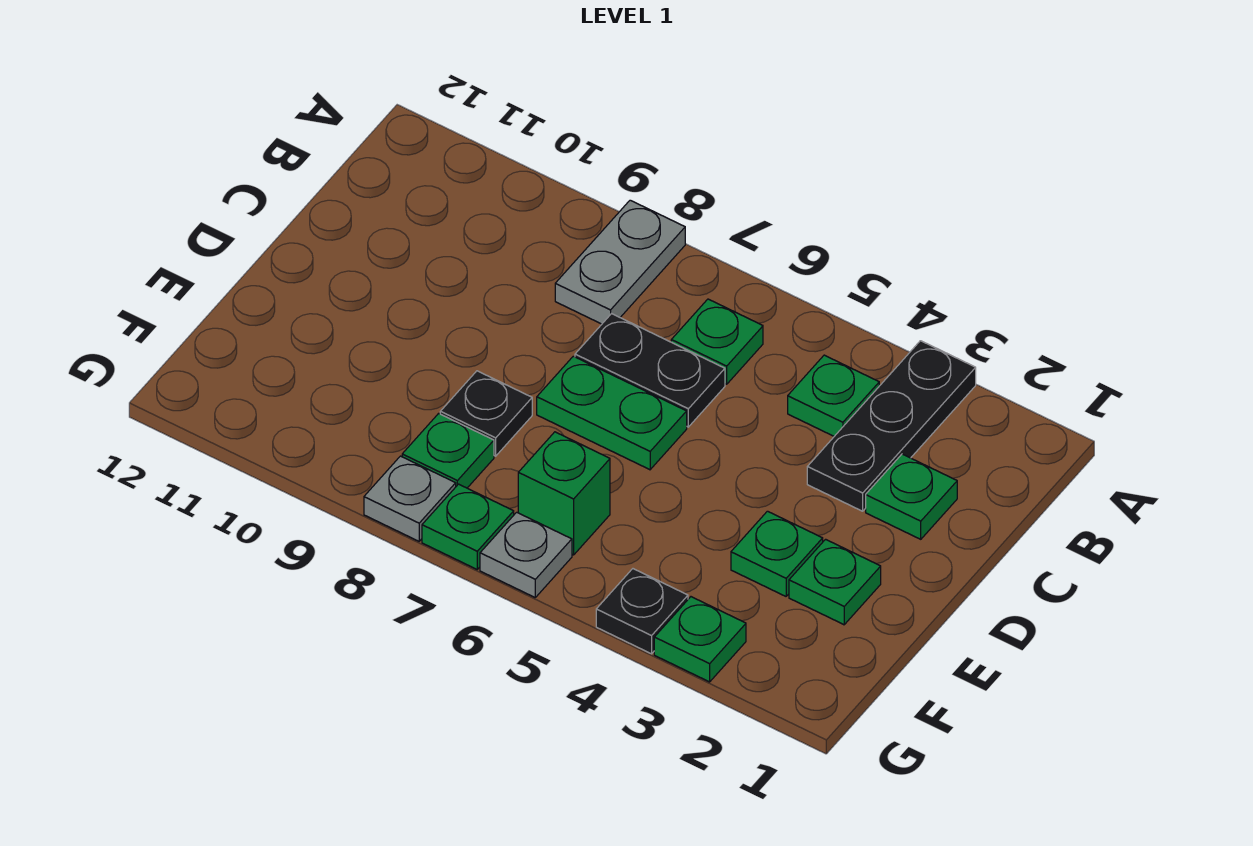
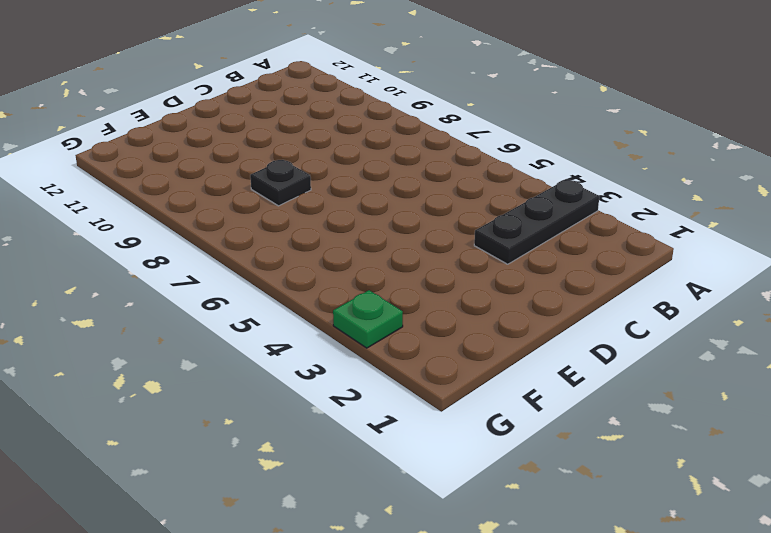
none -> grey 1x2 plate [555,200,685,324]
none -> green 1x1 plate [788,355,879,436]
none -> green 1x1 plate [671,299,763,384]

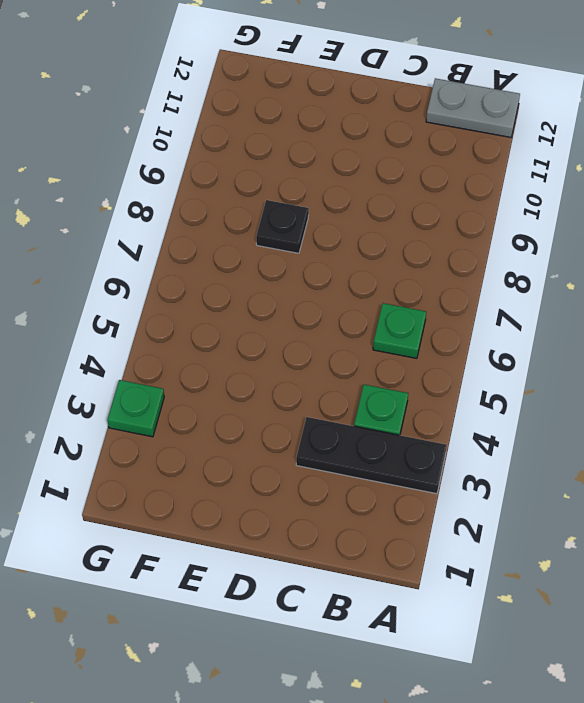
grey 1x2 plate [426,78,520,137] -> grey 1x2 plate moved to [555,200,685,324]
none -> green 1x1 plate [866,454,957,539]
none -> black 1x2 plate [575,314,725,427]
none -> green 1x2 plate [537,356,687,470]

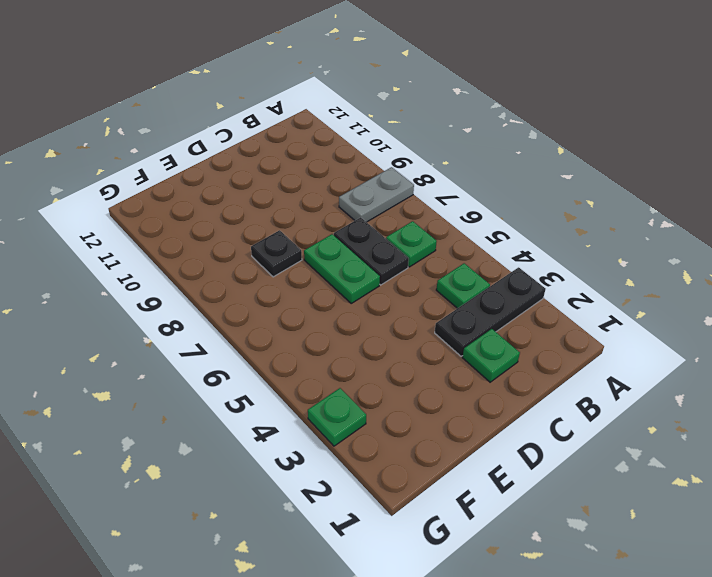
none -> green 1x1 plate [789,539,881,625]
none -> green 1x1 plate [731,511,823,596]
none -> green 1x1 brick [518,432,610,555]

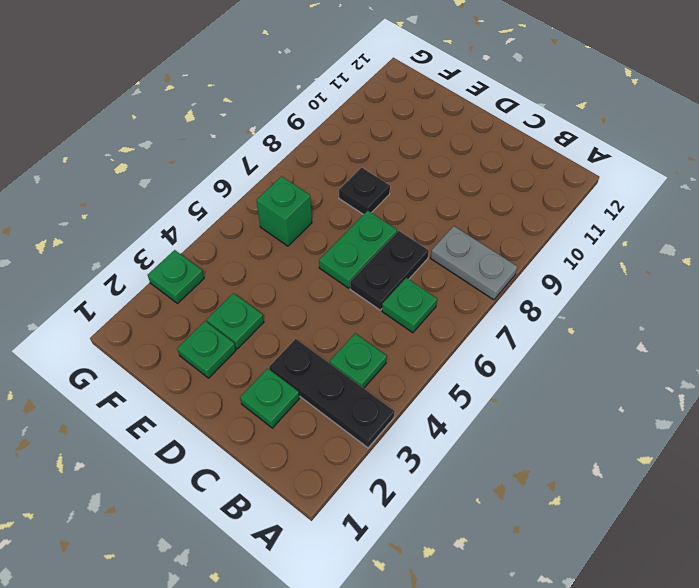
none -> green 1x1 plate [402,413,494,488]
none -> black 1x1 plate [596,569,688,654]
none -> grey 1x1 plate [480,512,572,597]

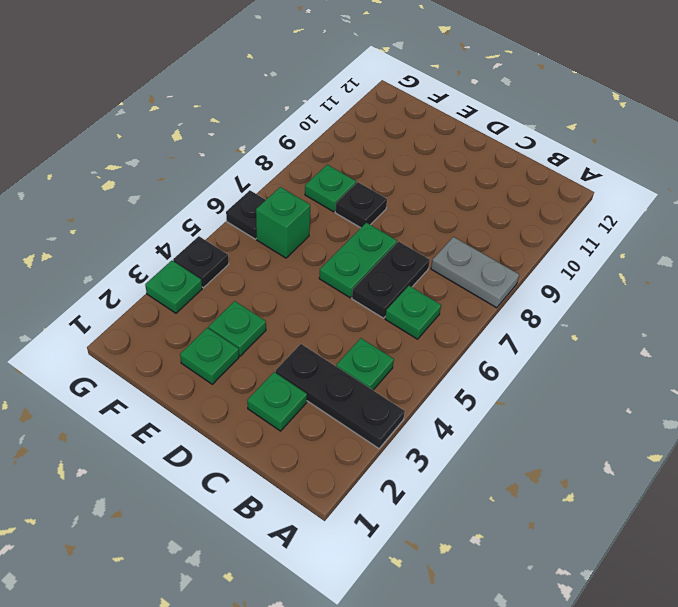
black 1x1 plate [226,190,266,239] -> grey 1x1 plate [480,512,572,597]
none -> green 1x1 plate [422,484,514,569]
none -> grey 1x1 plate [364,456,456,541]

